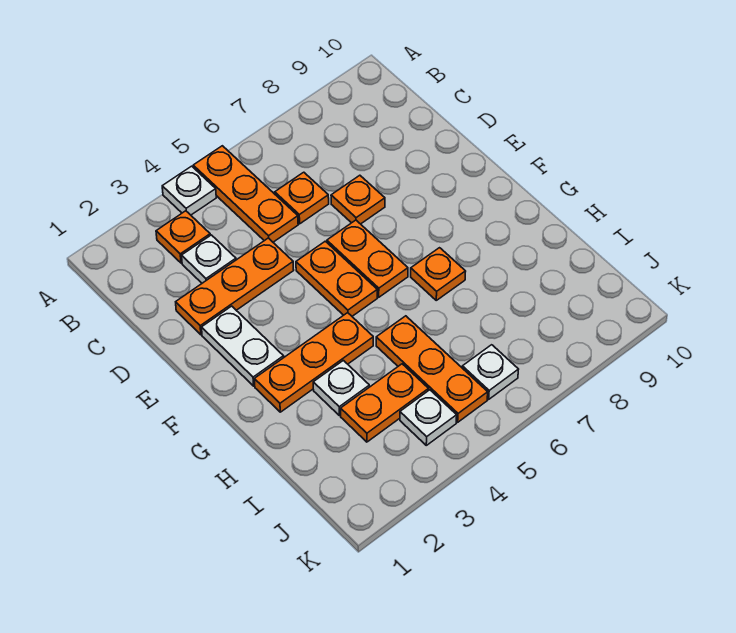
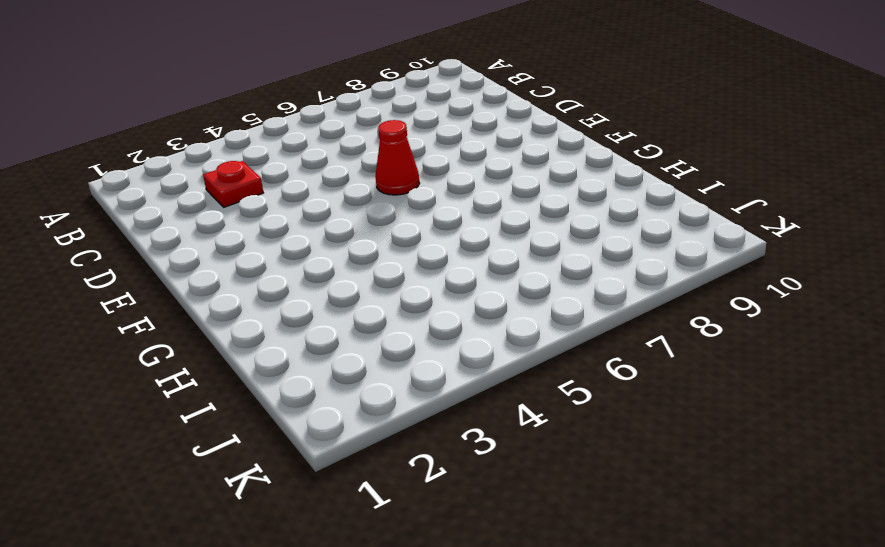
red 1x1 plate [203,161,263,207] -> white 1x1 plate [182,235,236,283]
red 1x1 cone [375,120,419,195] -> orange 1x2 plate [327,220,408,297]
none -> white 1x1 plate [162,166,216,215]
none -> orange 1x3 plate [193,146,298,242]
none -> orange 1x1 plate [156,211,210,263]

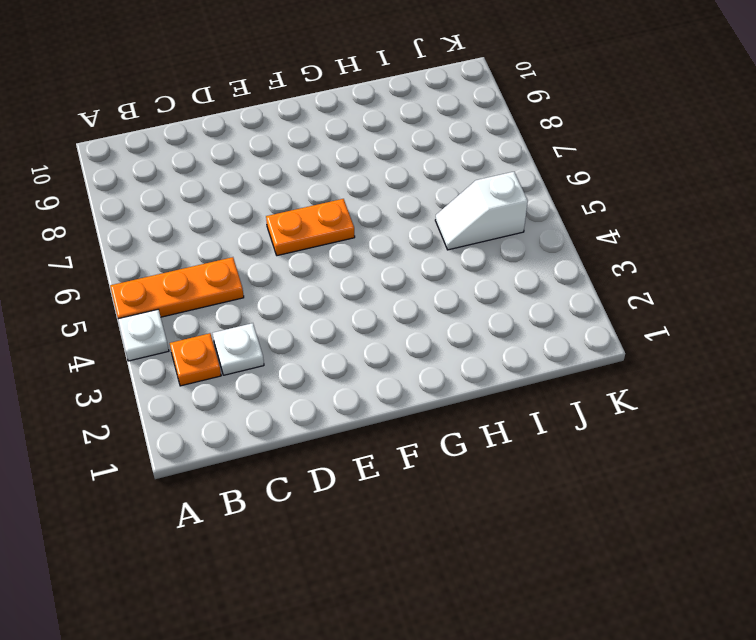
white 1x2 slope [435,172,528,250] -> orange 1x3 plate [376,316,488,422]
none -> orange 1x1 plate [275,172,329,224]
none -> orange 1x3 plate [176,238,294,335]
none -> orange 1x1 plate [331,175,385,224]

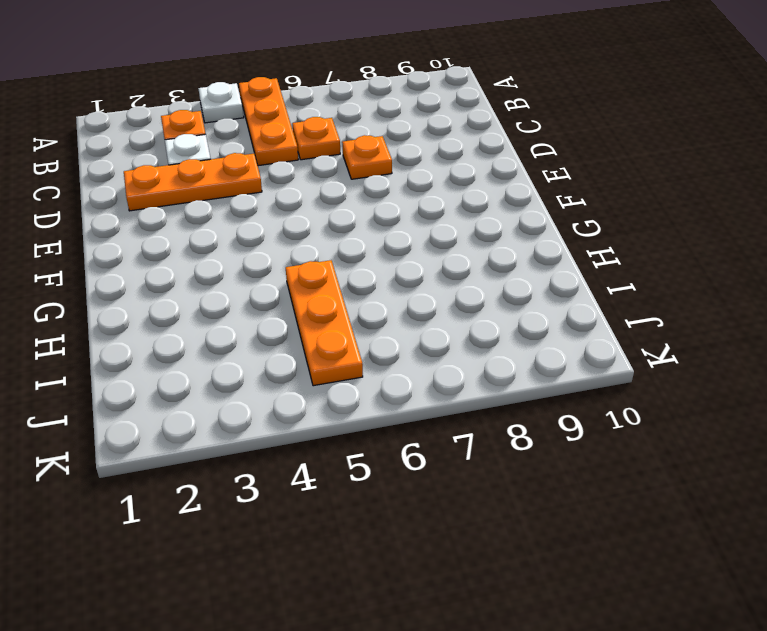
none -> white 1x2 plate [202,306,284,386]
none -> orange 1x2 plate [296,241,377,316]
none -> orange 1x2 plate [327,220,408,297]

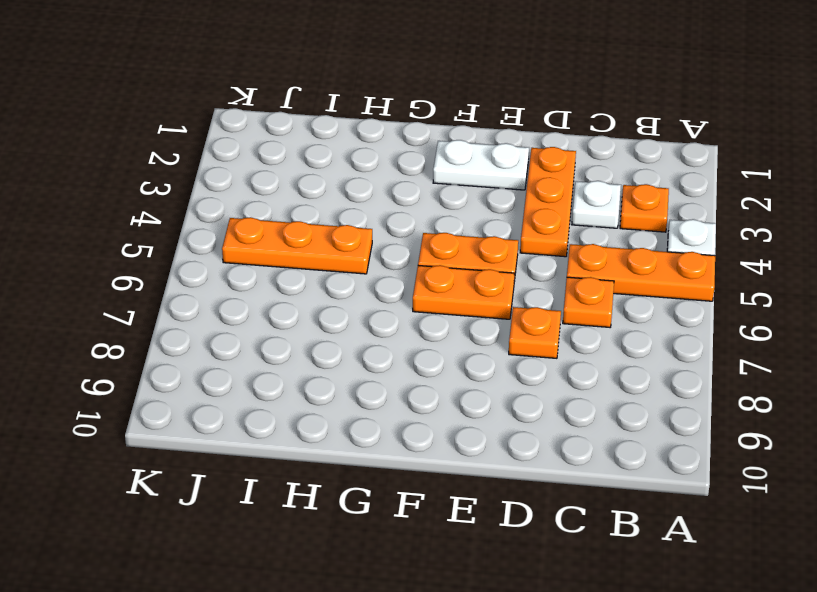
none -> orange 1x3 plate [254,313,373,412]
none -> orange 1x1 plate [411,248,466,300]
none -> white 1x1 plate [313,360,369,416]

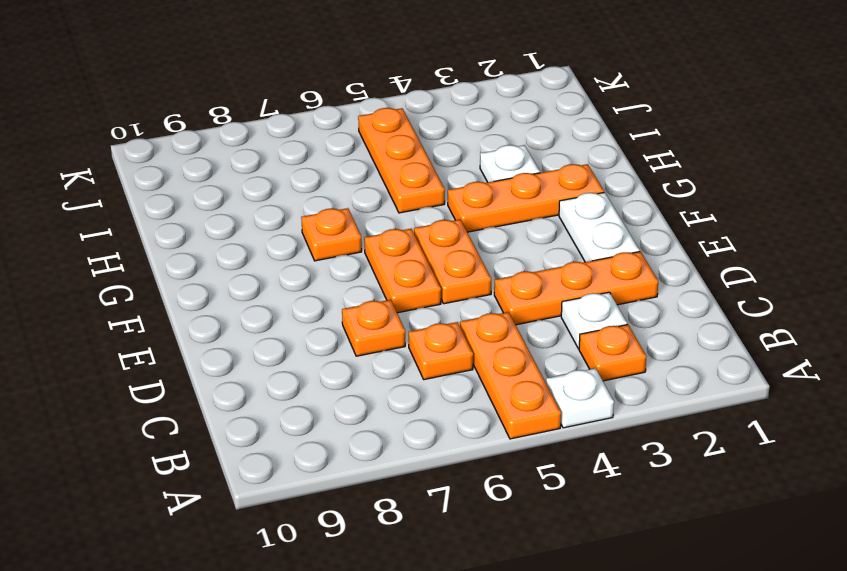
none -> orange 1x2 plate [341,364,429,442]
none -> white 1x1 plate [400,390,457,445]
none -> white 1x1 plate [462,345,519,399]

